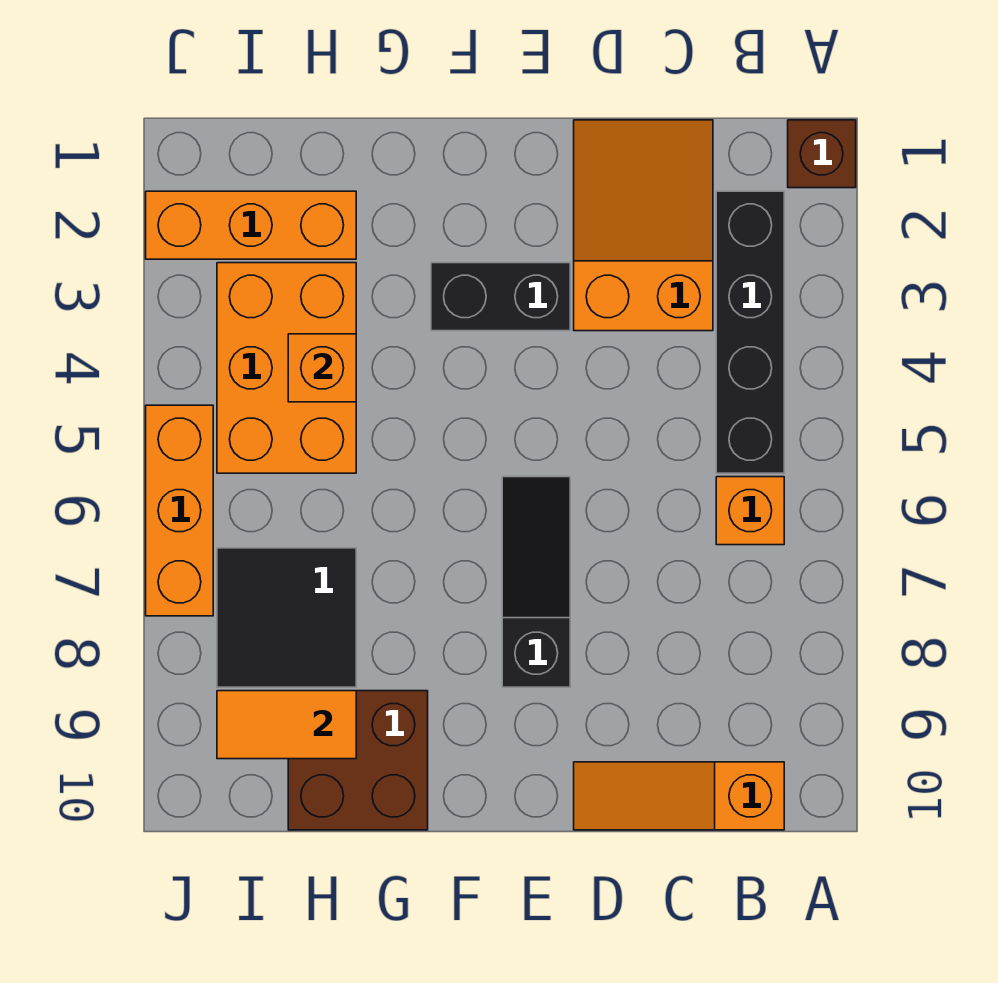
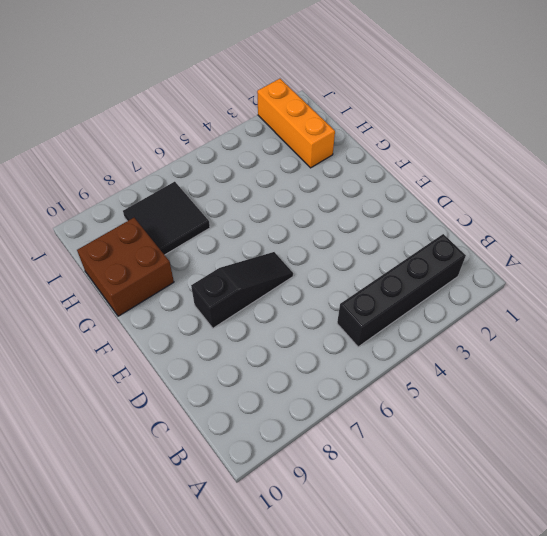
none -> brown 1x1 brick [788,120,856,188]
none -> orange 1x1 brick [716,477,784,545]
none -> orange 1x3 slope [574,762,784,830]

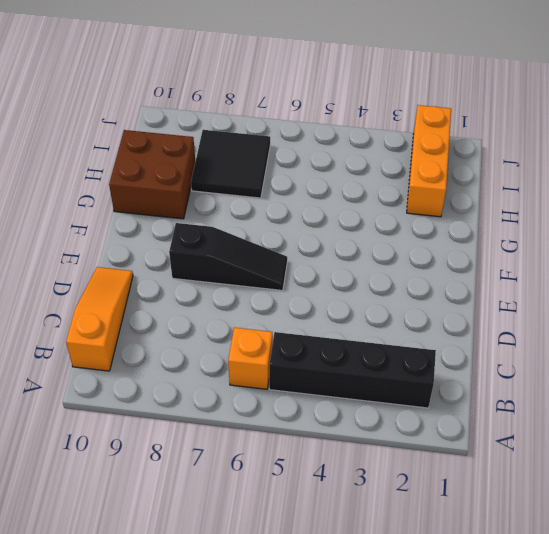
none -> brown 1x1 brick [788,120,856,188]
none -> orange 2x3 slope [574,120,713,331]
none -> black 1x2 brick [431,263,570,331]

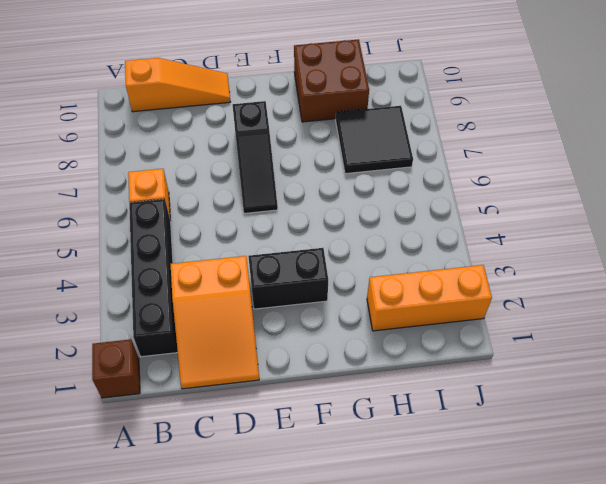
none -> orange 2x3 brick [217,263,356,473]
none -> orange 1x3 brick [146,405,213,616]
none -> orange 1x1 brick [288,334,356,402]

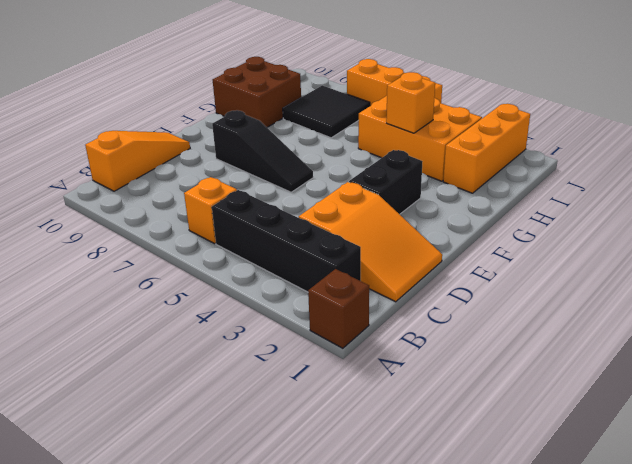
none -> orange 1x2 tile [217,691,356,759]

